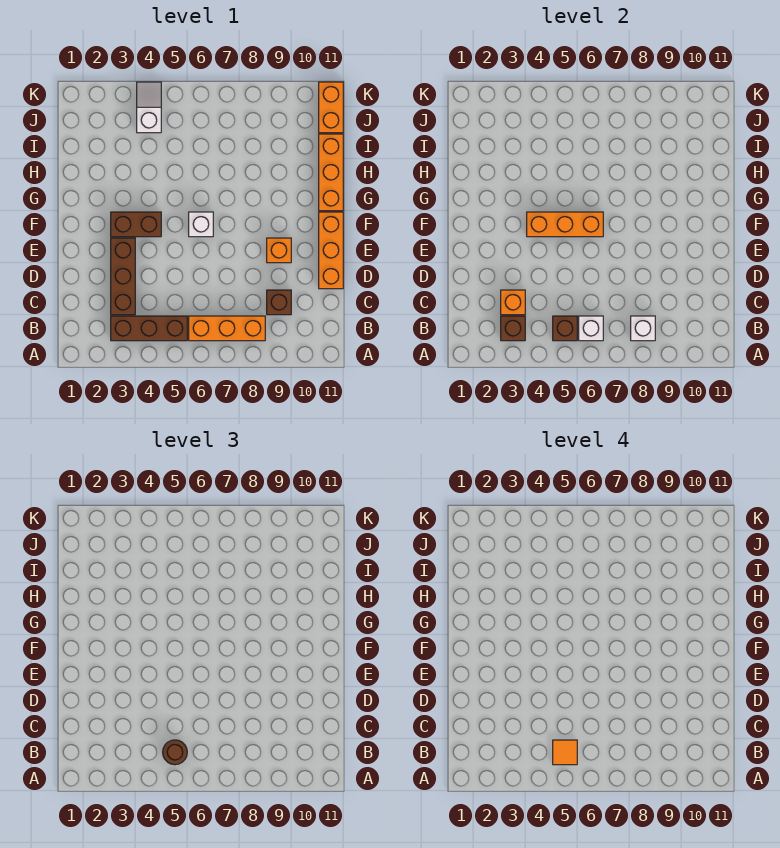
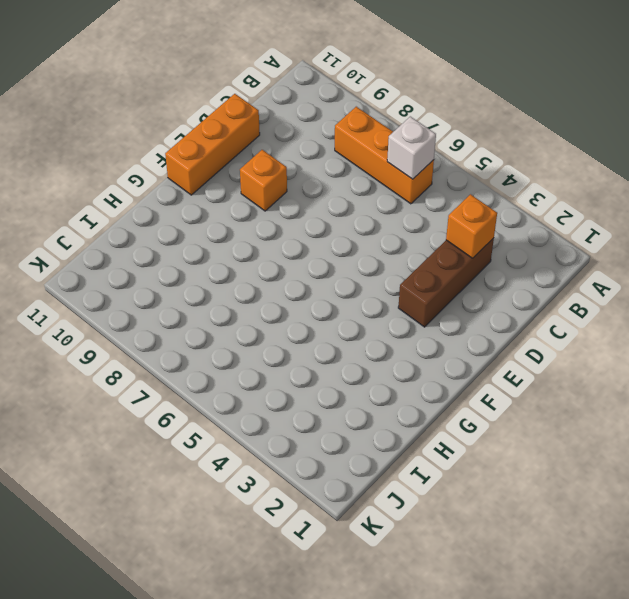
none -> brown 1x3 brick [111,316,187,341]
none -> brown 1x1 brick [267,290,291,315]
none -> brown 1x2 brick [111,212,161,237]

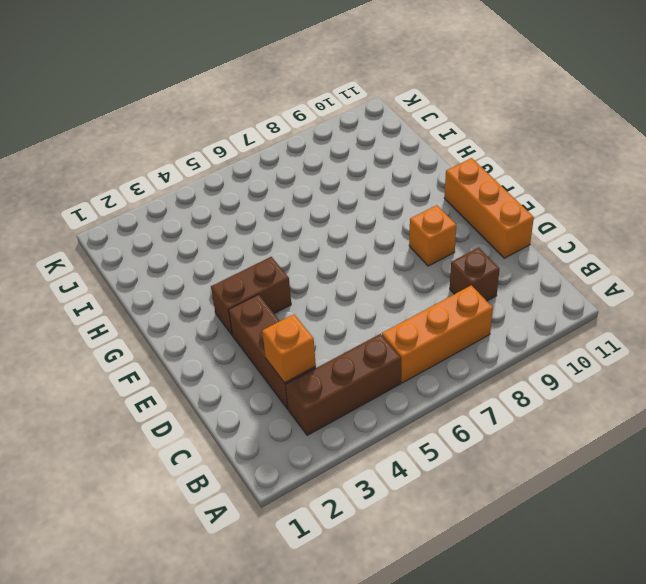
none -> white 1x1 brick [189,212,213,237]
none -> orange 1x3 brick [319,134,343,211]
none -> white 1x2 slope [137,82,161,133]

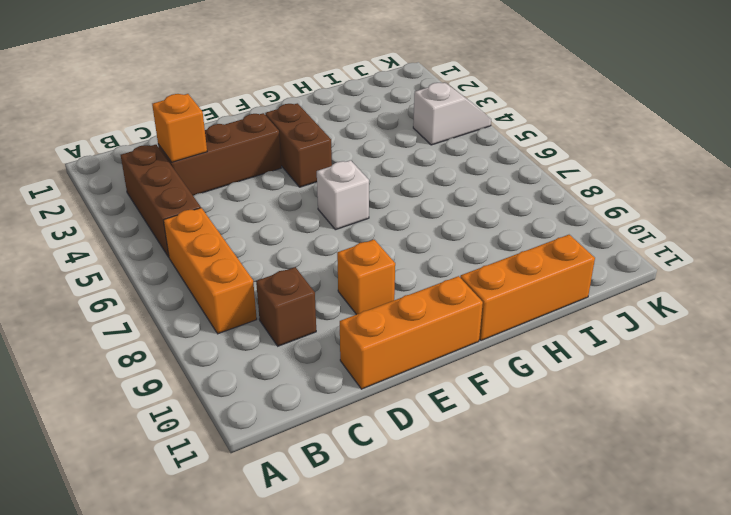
none -> orange 1x2 brick [319,82,343,133]
none -> brown 1x1 brick [501,316,525,341]
none -> brown 1x1 brick [553,316,577,341]

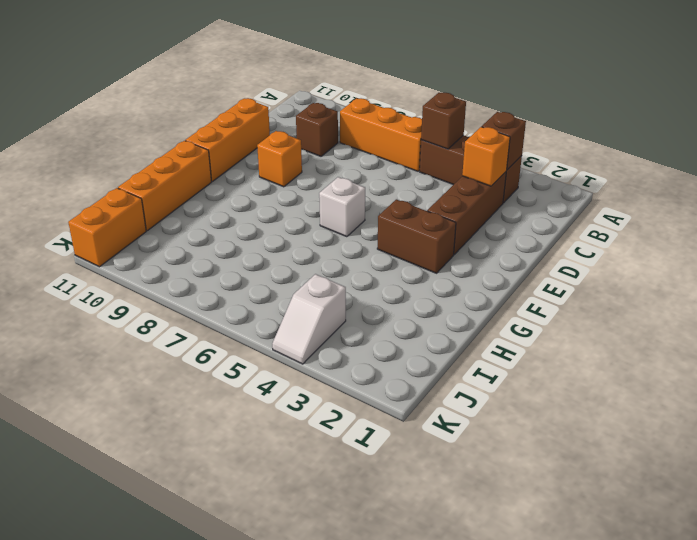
none -> white 1x1 brick [579,316,603,341]
none -> white 1x1 brick [631,316,655,341]
none -> orange 1x3 brick [527,212,603,237]

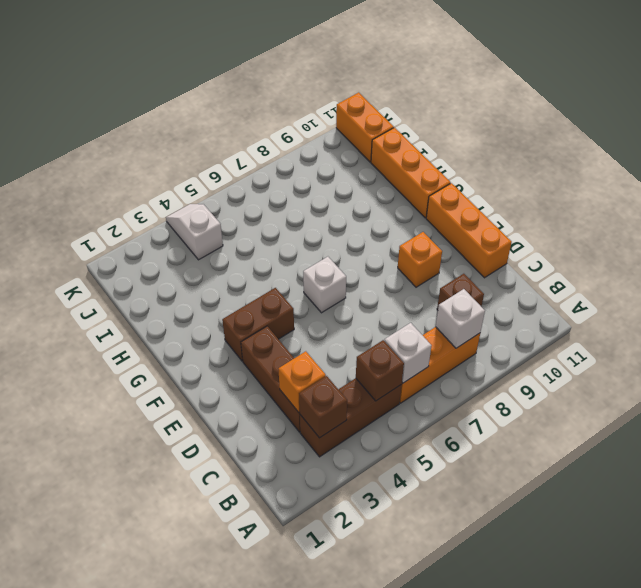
none -> orange 1x3 brick [527,212,603,237]
none -> brown 1x1 round brick [163,740,187,765]
none -> orange 1x1 tile [553,740,577,765]

